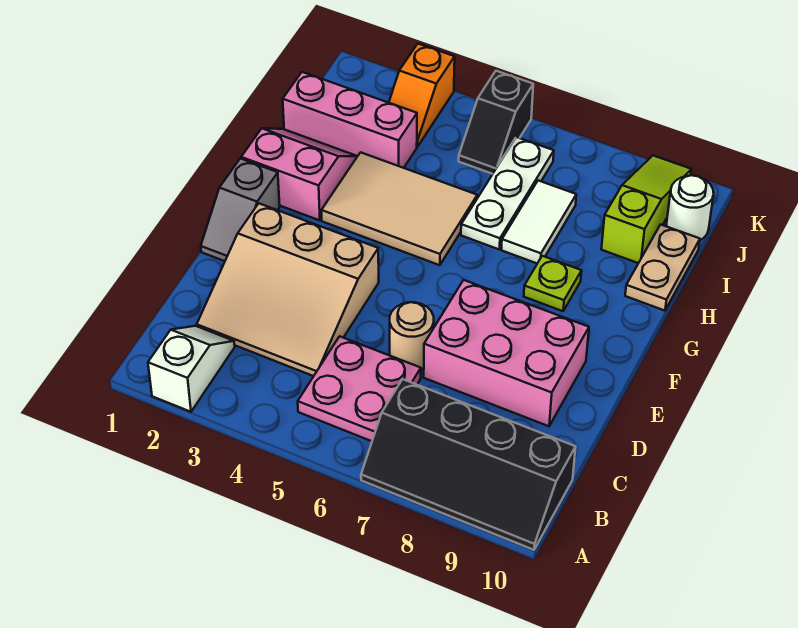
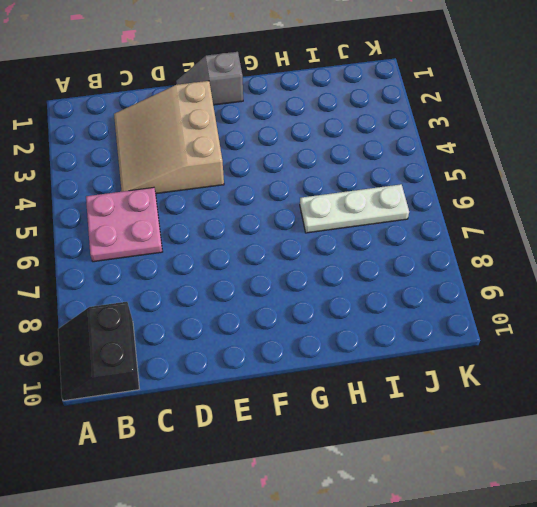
black 2x2 slope [58,302,139,401] -> black 2x4 slope [361,379,576,550]
none -> white 1x2 slope [148,326,235,412]
none -> tan 1x1 round brick [390,302,434,369]
none -> pink 2x3 brick [424,280,589,426]

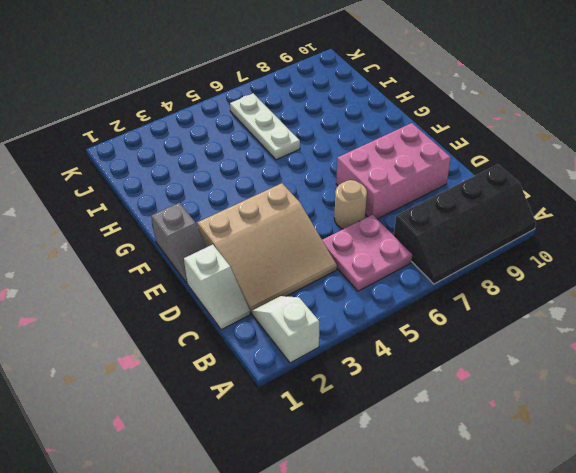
white 1x2 slope [184,245,250,330] -> none
none -> pink 2x2 slope [241,128,357,220]
none -> tan 2x3 tile [321,152,477,265]
none -> lime 1x1 plate [524,256,581,311]

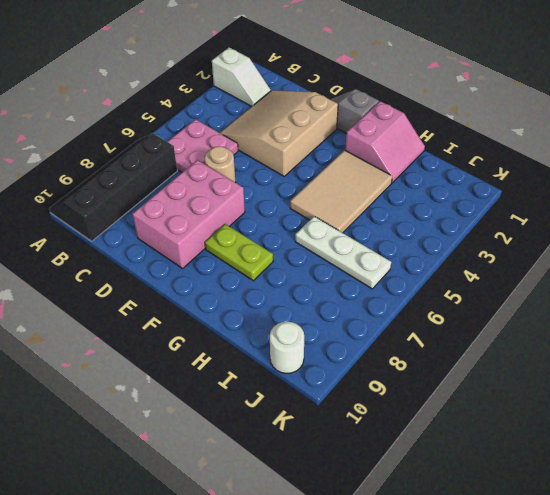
lime 1x2 plate [205,224,273,281] -> lime 1x1 plate [524,256,581,311]
none -> white 1x2 tile [501,181,576,263]
none -> tan 1x2 plate [625,225,700,311]
none -> pink 1x3 brick [283,72,417,168]

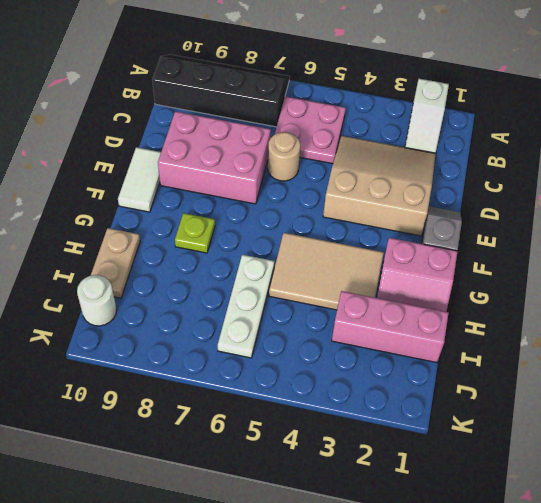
white 1x2 tile [118,147,161,212] -> white 1x2 tile moved to [501,181,576,263]
none -> lime 1x3 slope [601,156,691,263]
none -> orange 1x2 slope [389,44,455,147]
none -> black 1x2 slope [459,71,533,174]

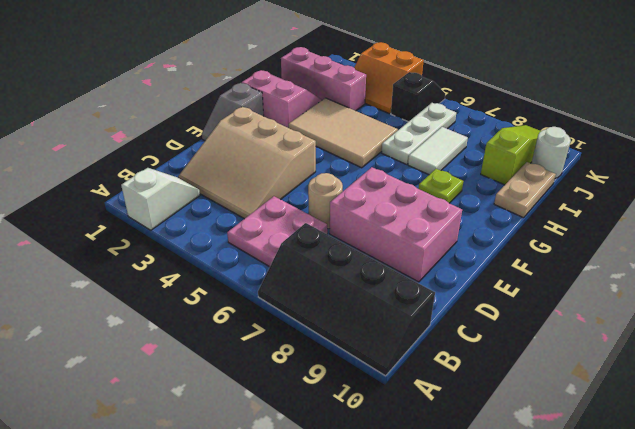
orange 2x2 slope [354,42,424,114] -> orange 1x2 slope [389,44,455,147]
black 1x2 slope [391,72,445,122] -> black 1x2 slope turned to [459,71,533,174]

